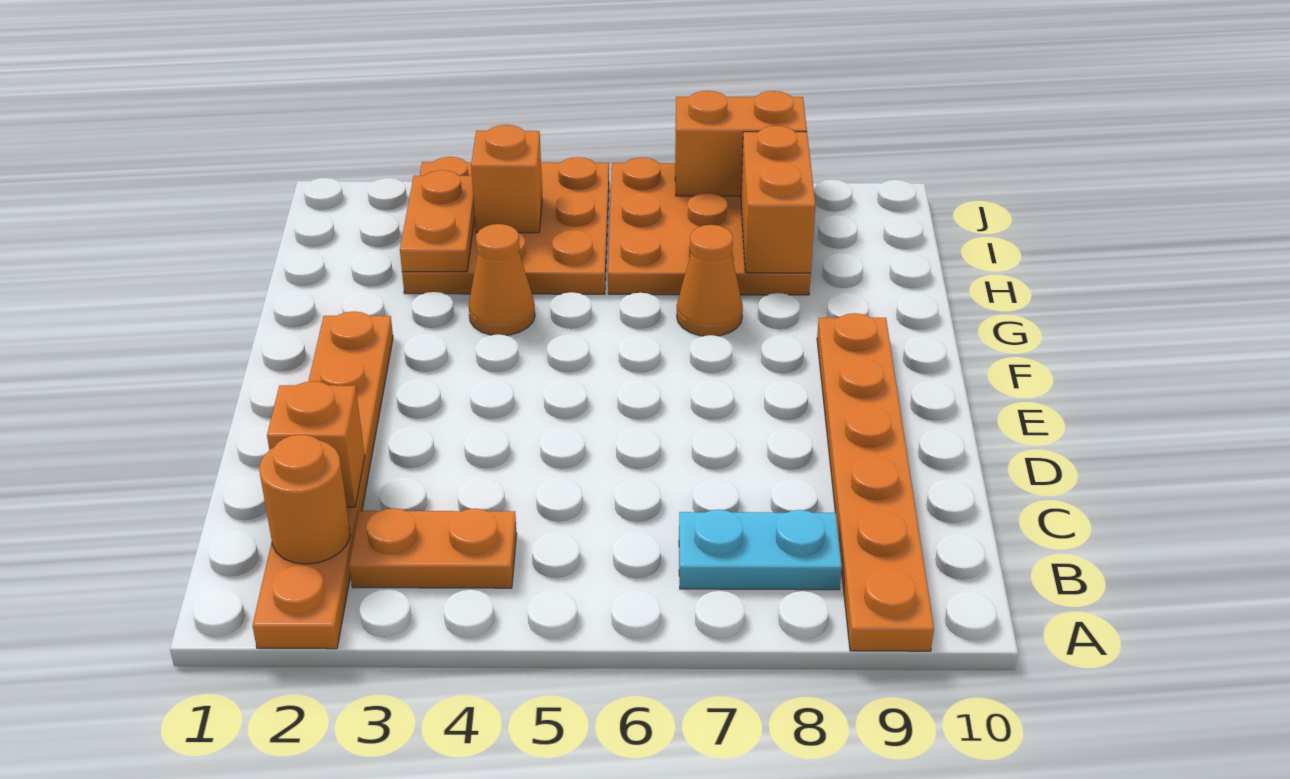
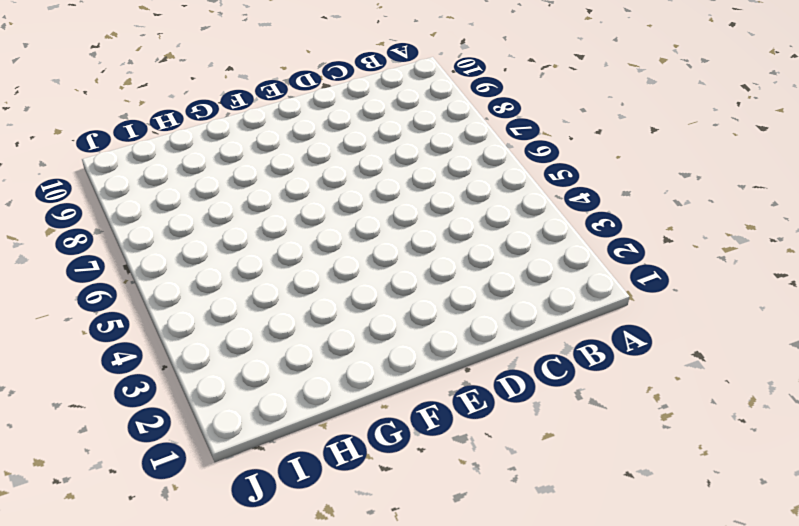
none -> orange 1x6 plate [252,311,393,649]
none -> orange 1x6 plate [817,313,934,651]
none -> orange 1x2 plate [349,508,517,588]

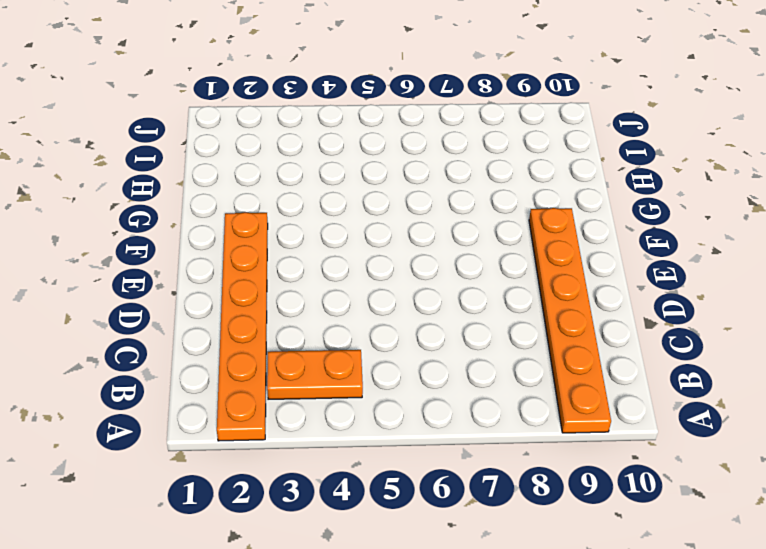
none -> cyan 1x2 plate [679,510,842,590]
none -> orange 1x1 cone [469,224,535,335]
none -> orange 1x1 cone [677,225,743,336]

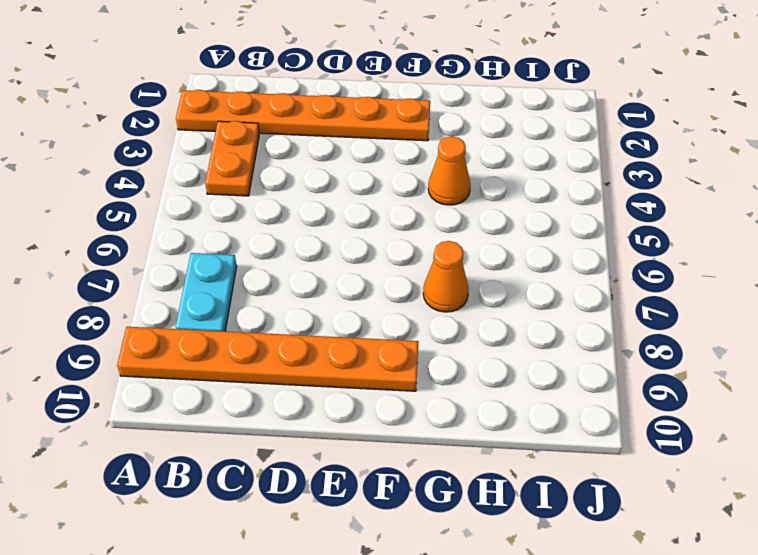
none -> orange 3x3 plate [402,157,609,294]
none -> orange 3x3 plate [608,157,811,295]
none -> orange 1x1 round brick [260,435,350,564]

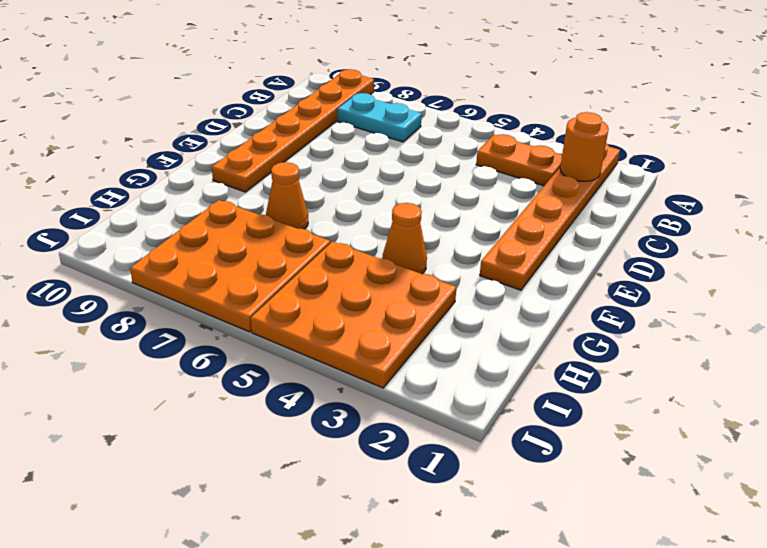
none -> orange 1x1 brick [267,381,365,507]
none -> orange 1x2 plate [400,170,475,272]
none -> orange 1x2 brick [741,126,815,273]

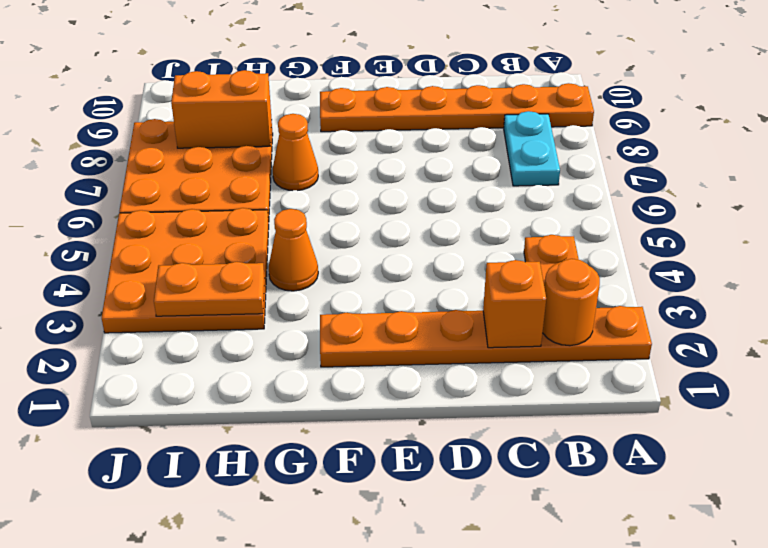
none -> orange 1x1 brick [471,125,542,233]
none -> orange 1x2 brick [675,91,807,196]

